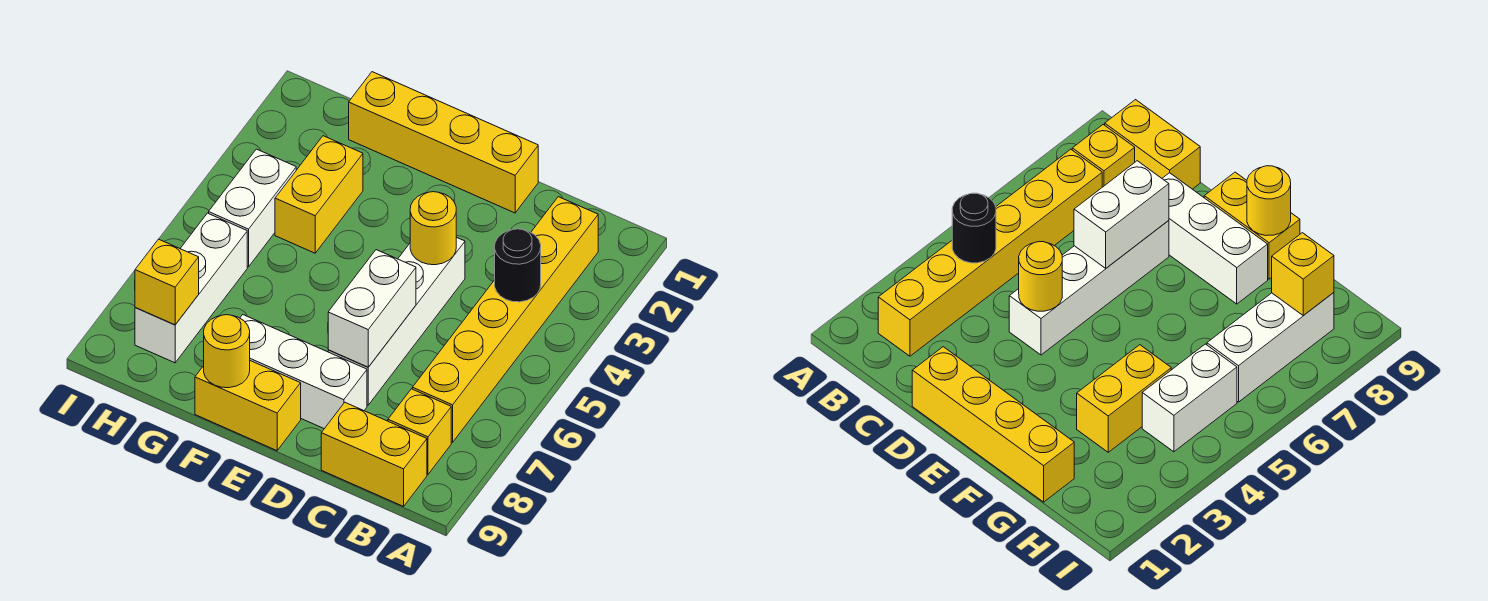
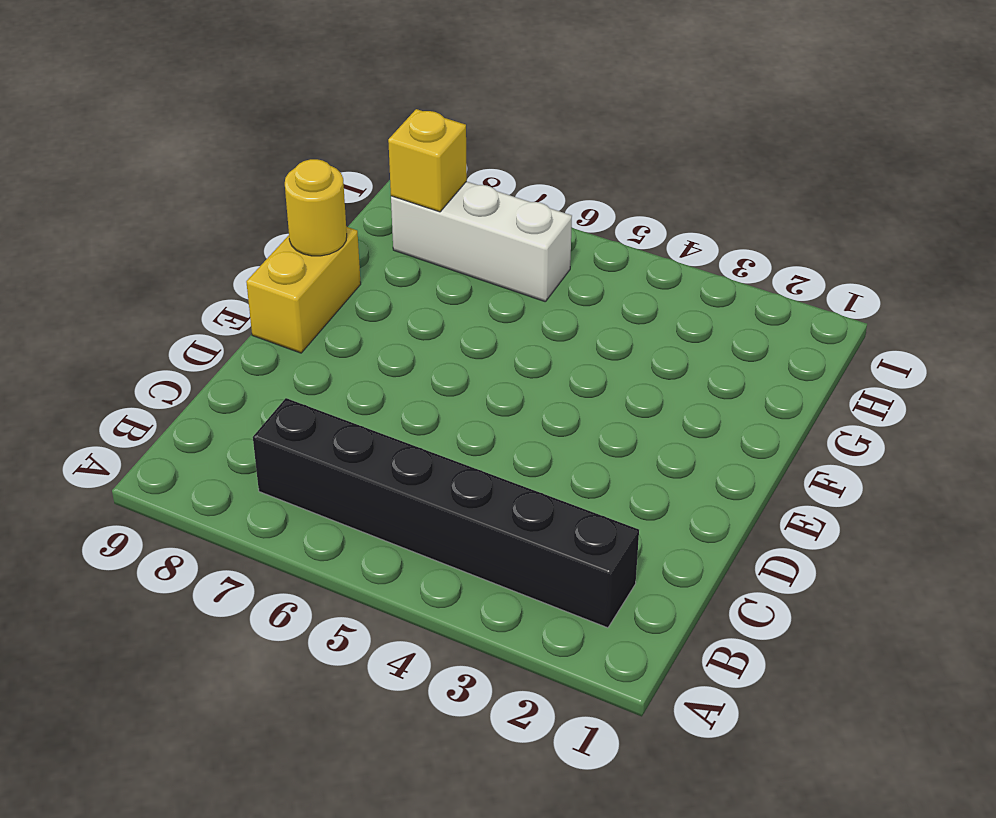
black 1x6 brick [253,398,639,628] -> yellow 1x6 brick [412,197,598,442]
none -> yellow 1x1 brick [388,389,451,474]
none -> yellow 1x2 brick [321,403,427,506]
none -> yellow 1x4 brick [349,72,538,213]

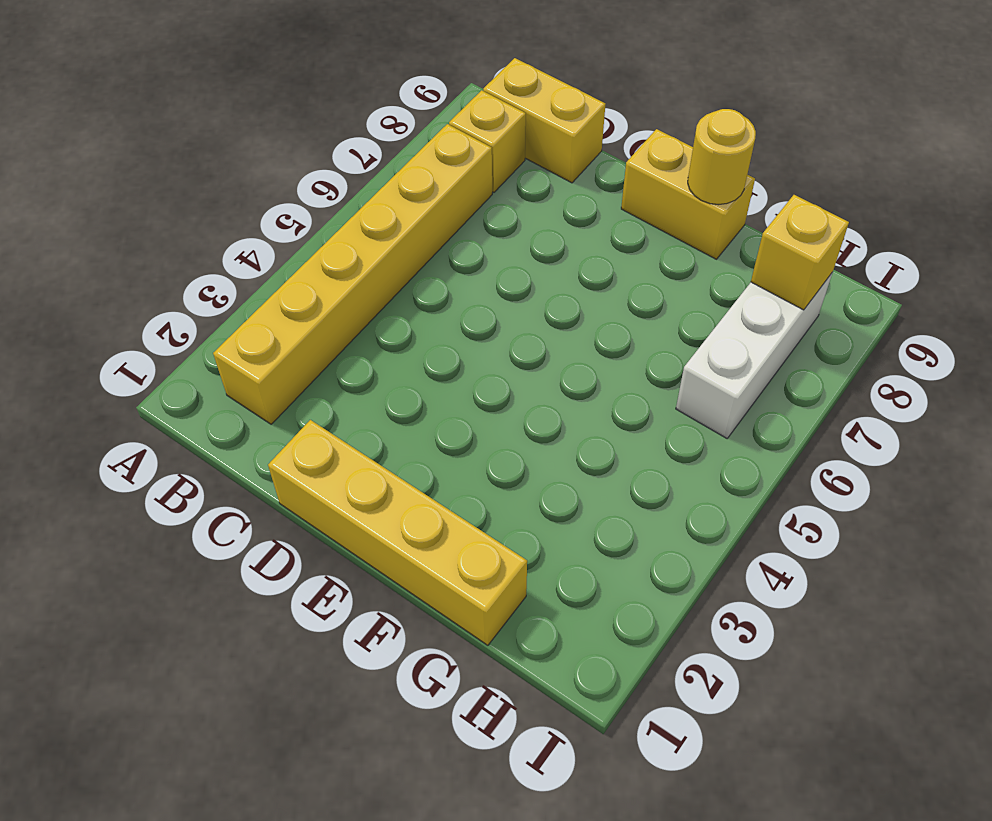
none -> white 1x4 brick [328,237,465,405]
none -> white 1x3 brick [240,315,367,429]
none -> yellow 1x2 brick [275,136,363,253]

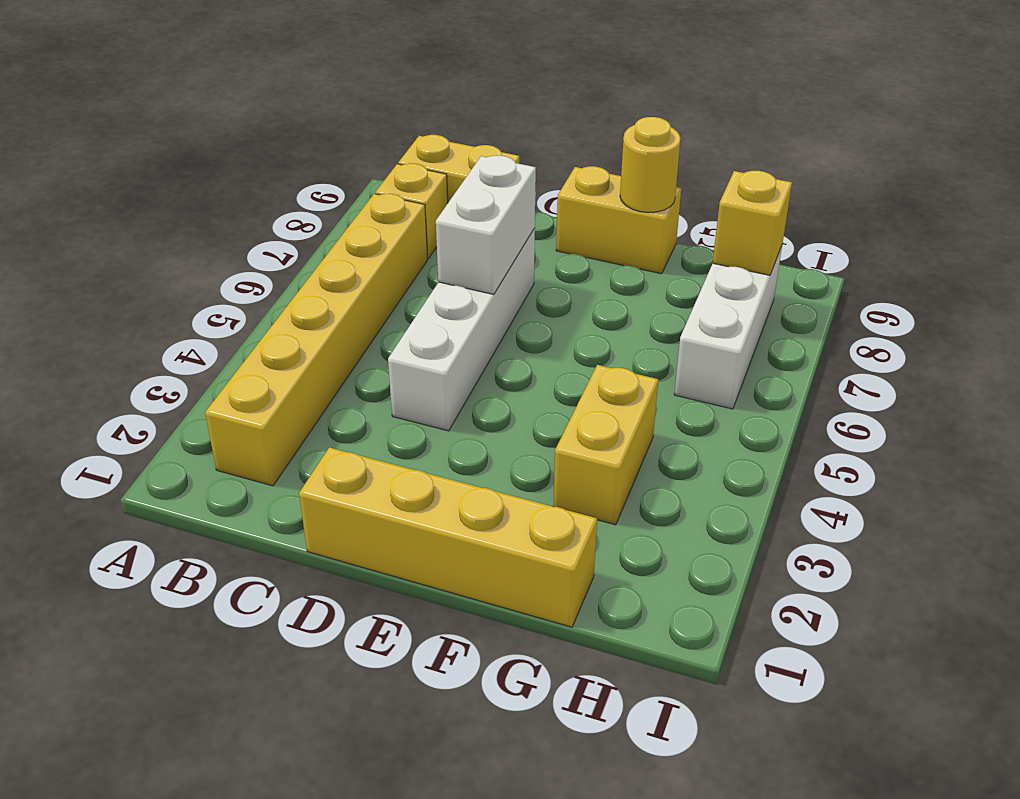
none -> white 1x3 brick [240,315,367,429]
none -> white 1x2 brick [209,149,296,267]
none -> black 1x1 round brick [495,229,541,302]

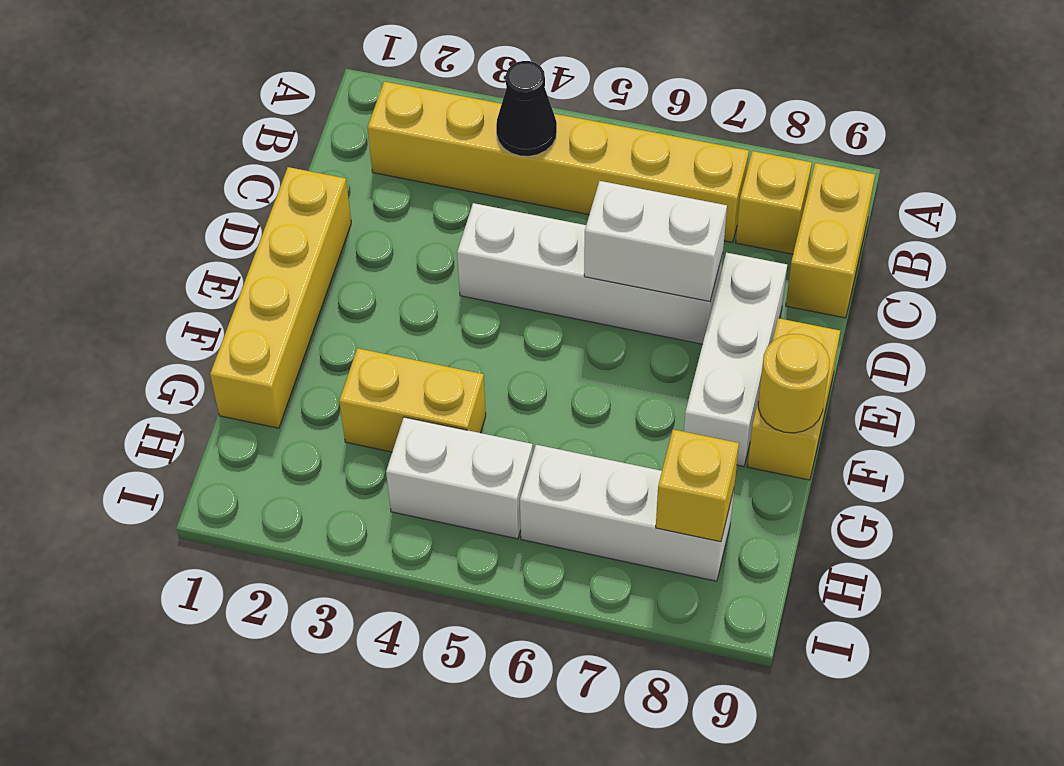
black 1x1 cone [496,61,557,156] -> black 1x1 round brick [495,229,541,302]
none -> yellow 1x1 round brick [410,192,456,265]

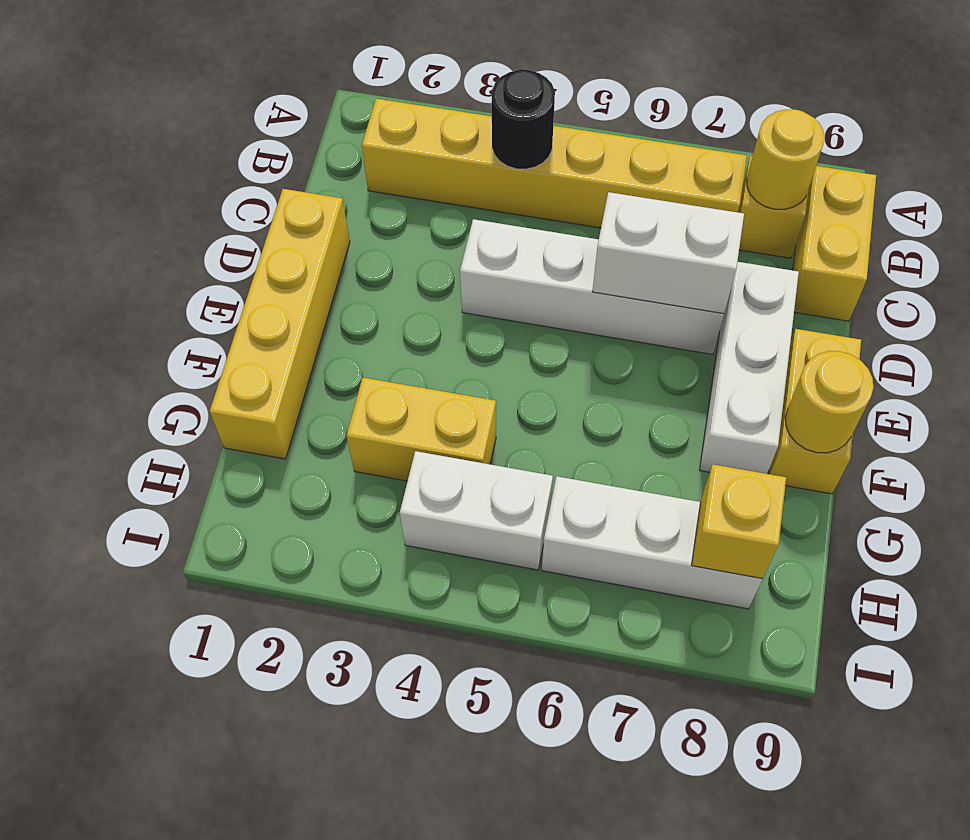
yellow 1x1 round brick [747,110,825,210] -> yellow 1x1 round brick moved to [410,192,456,265]

